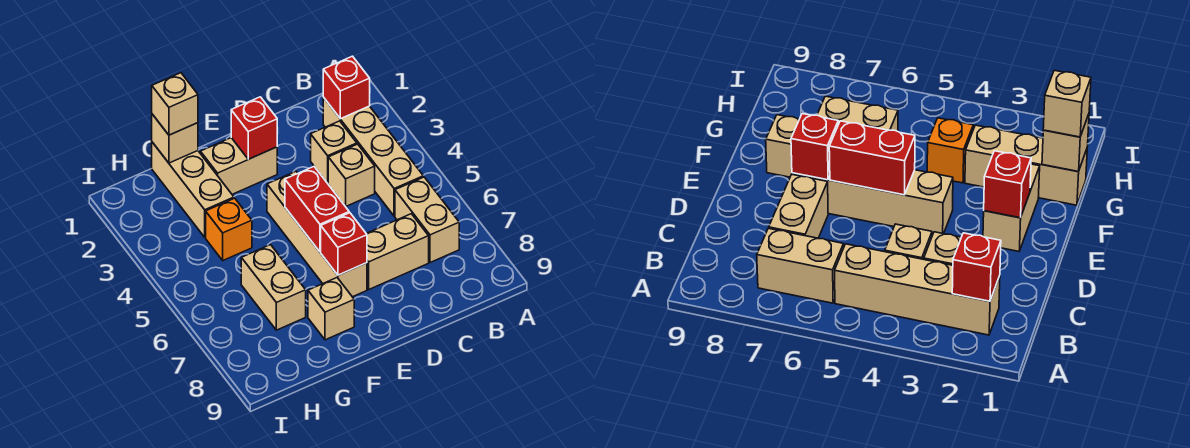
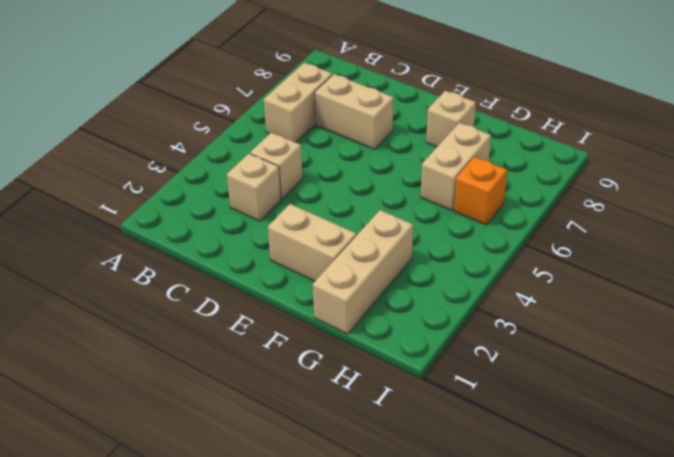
orange 1x1 brick [454,157,507,225] -> orange 1x1 brick moved to [206,198,252,260]
none -> tan 1x4 brick [323,97,423,216]
none -> tan 1x4 brick [267,171,367,297]
none -> red 1x1 brick [323,56,370,119]

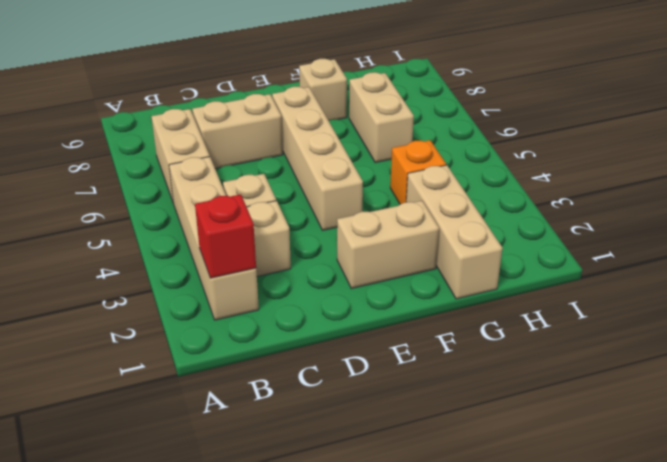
none -> red 1x1 brick [231,97,277,159]
none -> red 1x2 brick [285,167,349,252]
none -> red 1x1 brick [321,213,367,275]

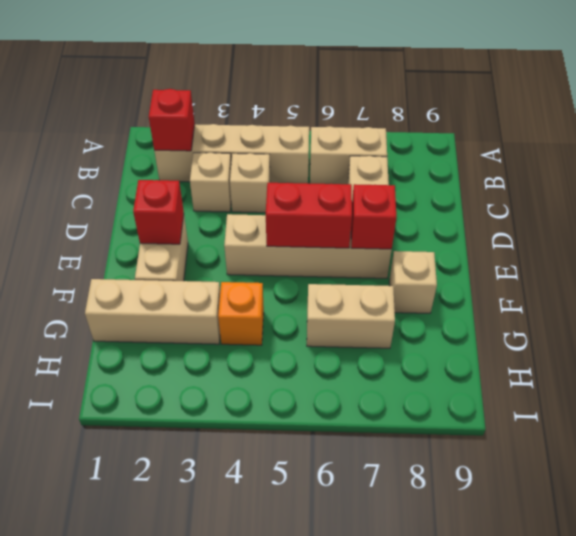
none -> tan 1x1 brick [152,114,198,163]
none -> tan 1x1 brick [152,73,198,135]

